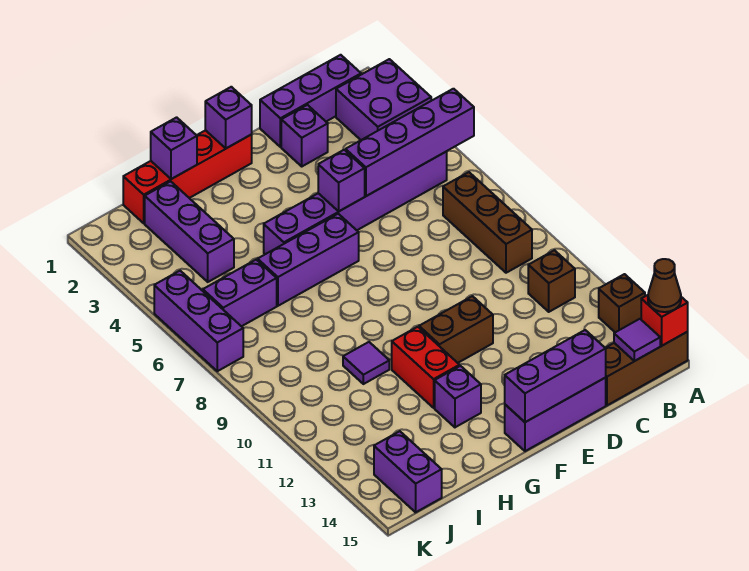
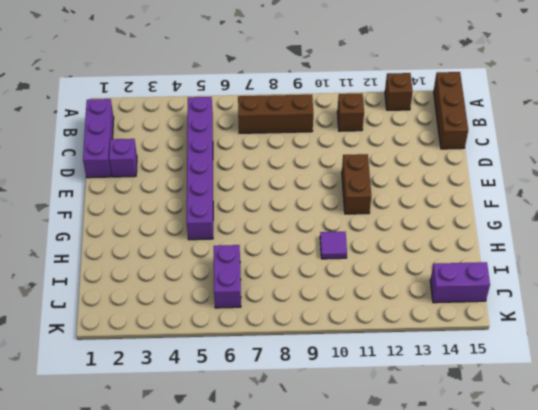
none -> purple 2x2 brick [336,59,431,140]
none -> purple 1x3 brick [505,378,606,451]
none -> red 1x4 brick [123,130,252,223]

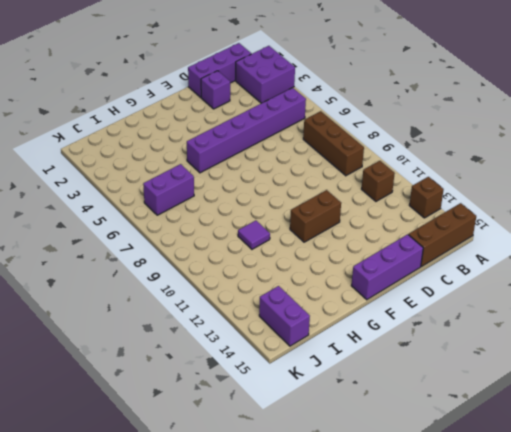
none -> red 1x4 brick [123,130,252,223]
none -> purple 1x3 brick [258,214,359,306]
none -> red 1x2 brick [392,327,460,408]

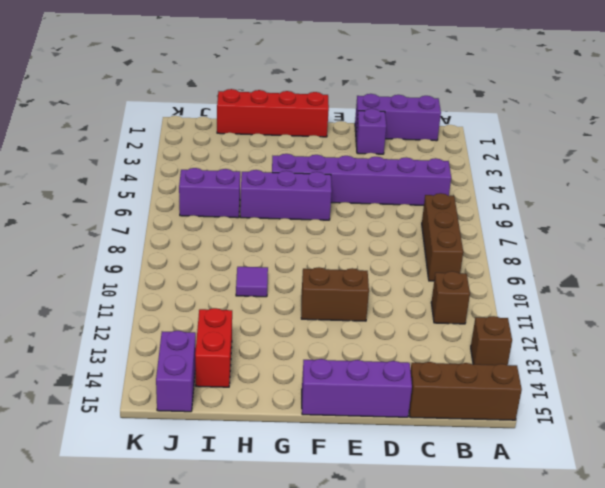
red 1x2 brick [195,308,232,387] -> red 1x2 brick moved to [392,327,460,408]
none -> purple 2x2 brick [336,59,431,140]
none -> purple 1x1 brick [435,366,481,427]
none -> purple 1x3 brick [145,181,234,282]

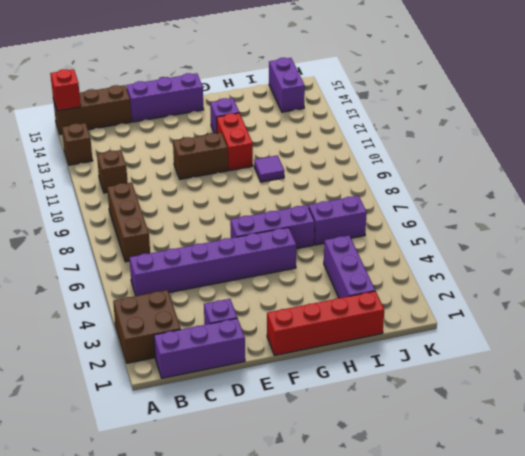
brown 2x2 brick [113,290,181,363] -> purple 2x2 brick [336,59,431,140]
none -> purple 1x3 brick [154,271,243,371]
none -> purple 1x4 brick [346,89,474,196]
none -> purple 1x1 tile [614,319,660,361]

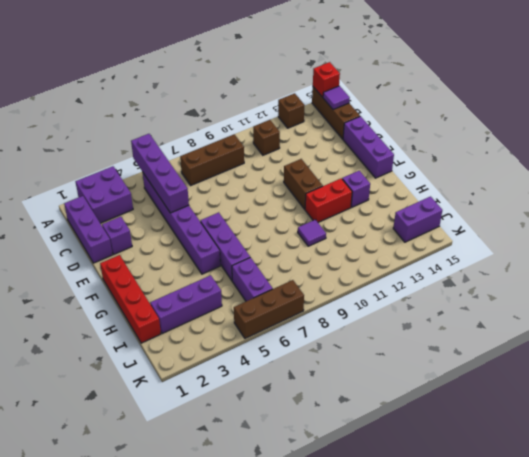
brown 1x3 brick [234,280,304,338] -> purple 1x3 brick [154,271,243,371]
none -> purple 1x3 brick [505,330,606,422]
none -> purple 1x1 brick [318,150,365,211]
none -> purple 1x1 brick [205,87,252,148]

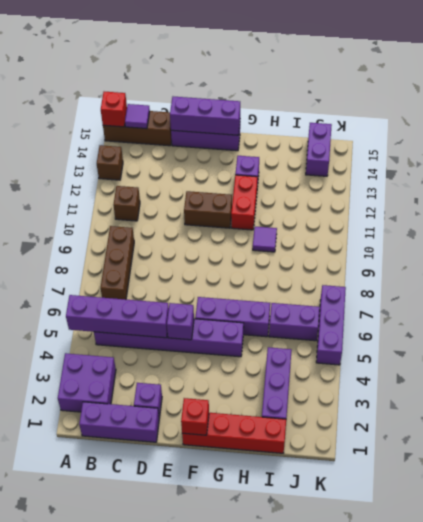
red 1x1 brick [181,398,209,435] -> purple 1x1 brick [205,87,252,148]
none -> purple 1x1 brick [151,117,197,179]
none -> brown 1x1 cone [648,259,681,312]

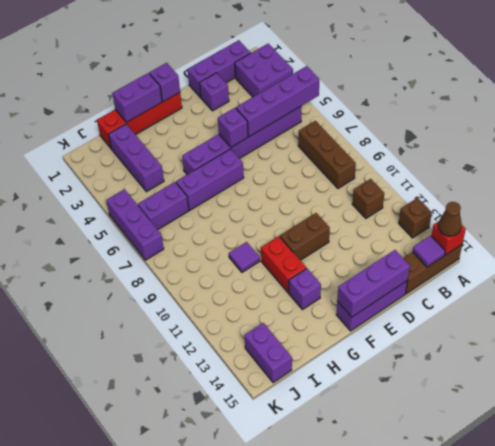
purple 1x2 brick [112,73,162,122] -> purple 1x1 brick [151,117,197,179]

